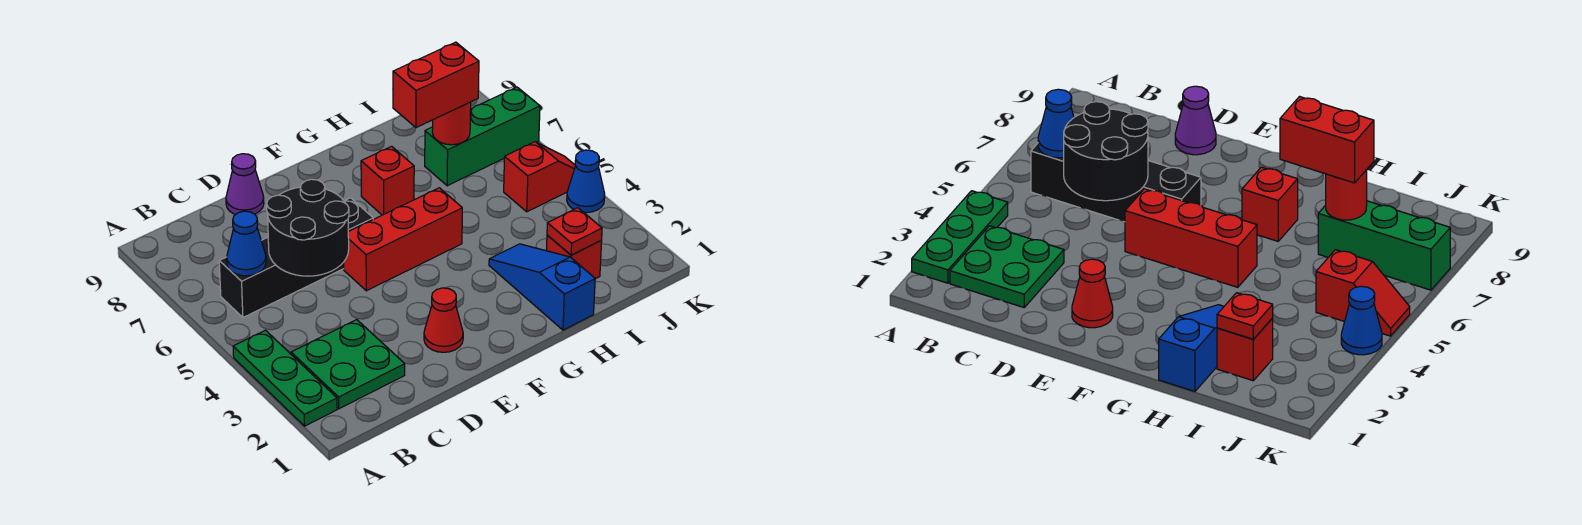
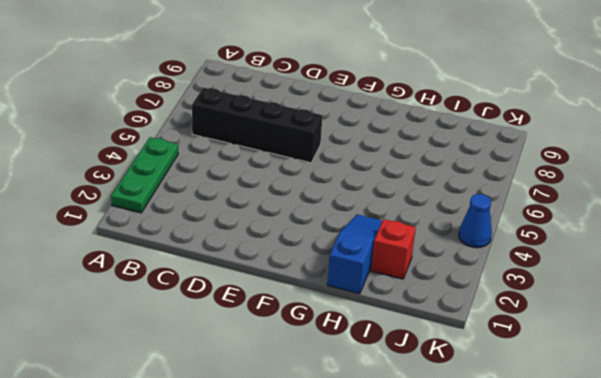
none -> green 2x2 plate [291,320,405,409]
none -> purple 1x1 cone [226,154,264,214]
none -> red 1x1 cone [424,288,463,352]

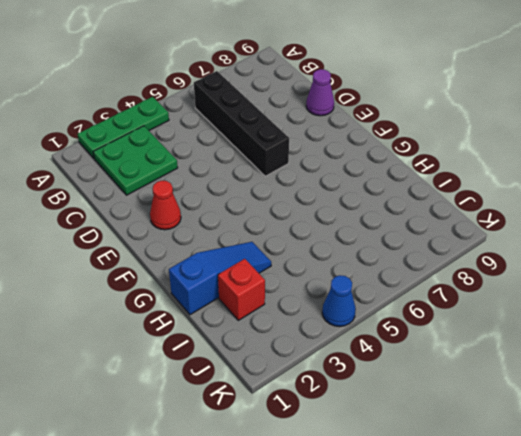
none -> red 1x3 brick [344,188,462,291]
none -> red 1x1 brick [361,146,414,215]
none -> green 1x3 brick [425,87,540,186]

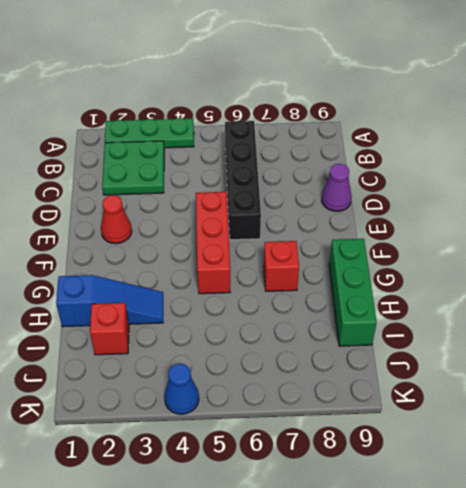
green 1x3 brick [329,239,377,346] -> green 1x3 brick moved to [425,87,540,186]
none -> red 1x2 slope [504,142,575,212]
none -> blue 1x1 cone [227,211,266,276]
none -> black 2x2 round brick [267,179,349,276]

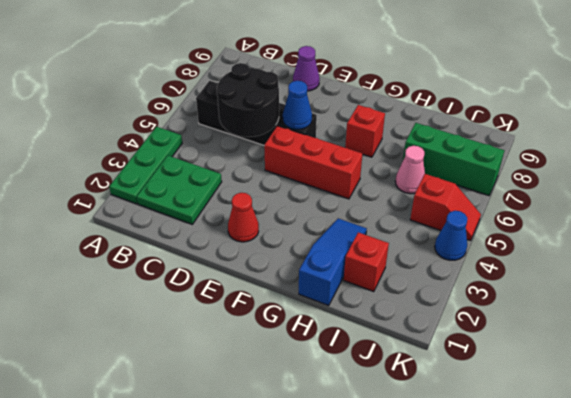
blue 1x1 cone [283,81,312,130] -> blue 1x1 cone moved to [227,211,266,276]
pink 1x1 cone [395,146,425,194] -> none
none -> red 1x1 plate [547,208,602,255]
none -> red 1x1 round brick [432,102,471,145]
none -> red 1x2 brick [393,42,479,128]

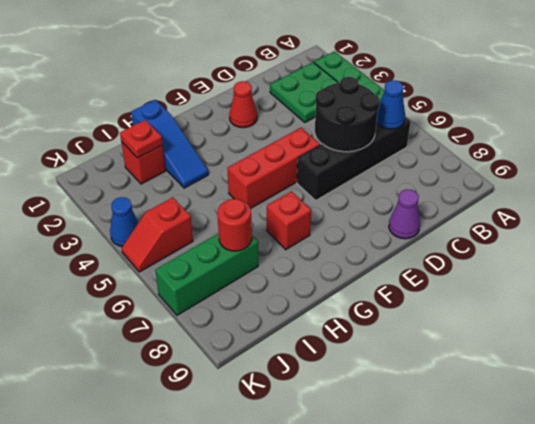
none -> red 1x2 brick [393,42,479,128]

